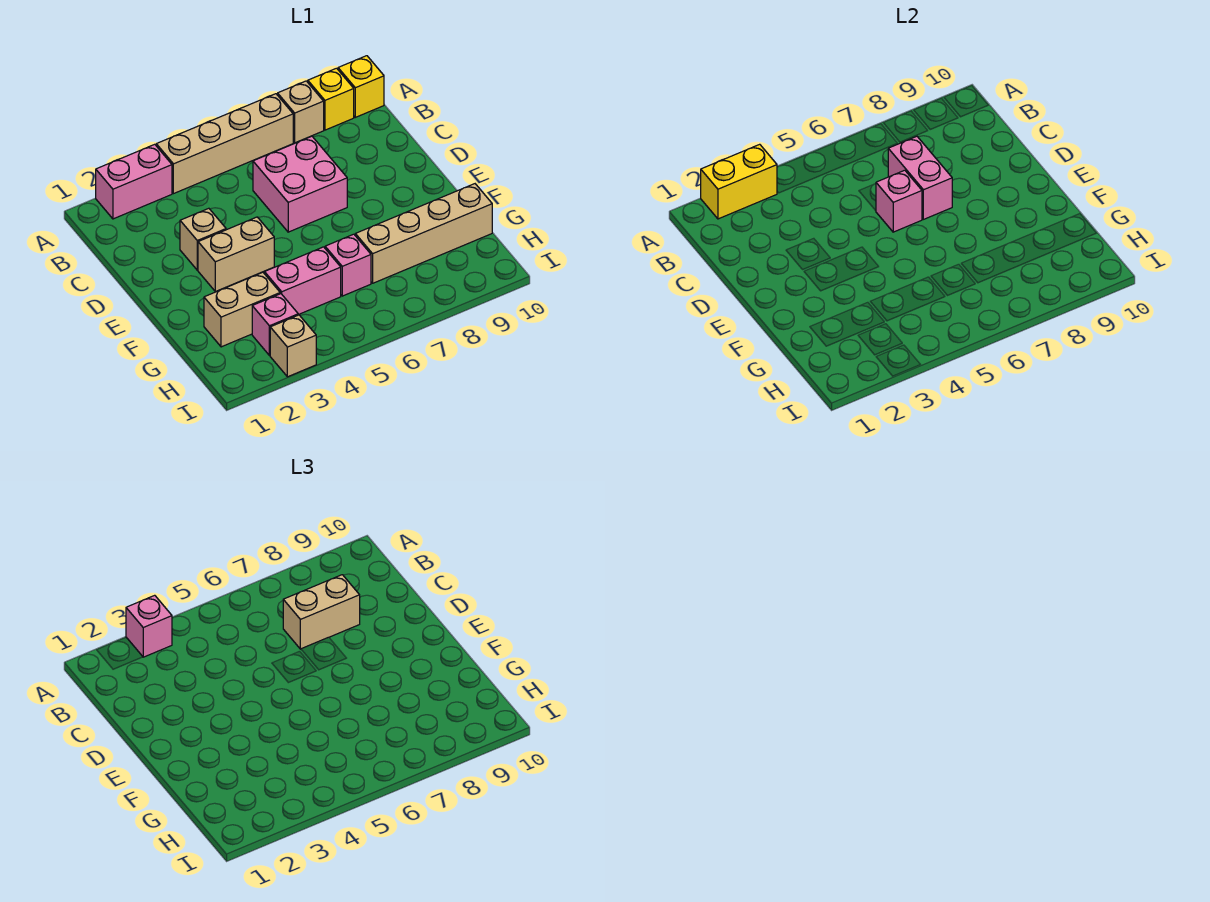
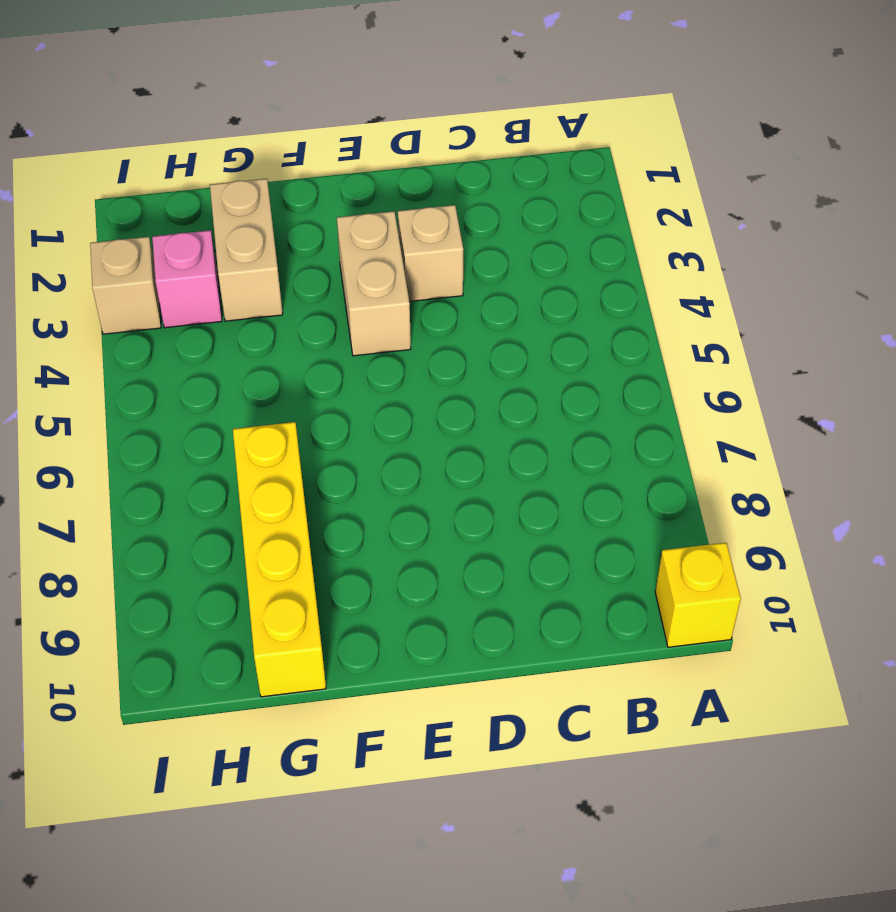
yellow 1x4 brick [233,422,326,697] -> tan 1x4 brick [355,184,492,283]
none -> pink 1x2 brick [96,144,172,219]
none -> tan 1x4 brick [156,94,293,194]
none -> tan 1x1 brick [278,81,324,143]

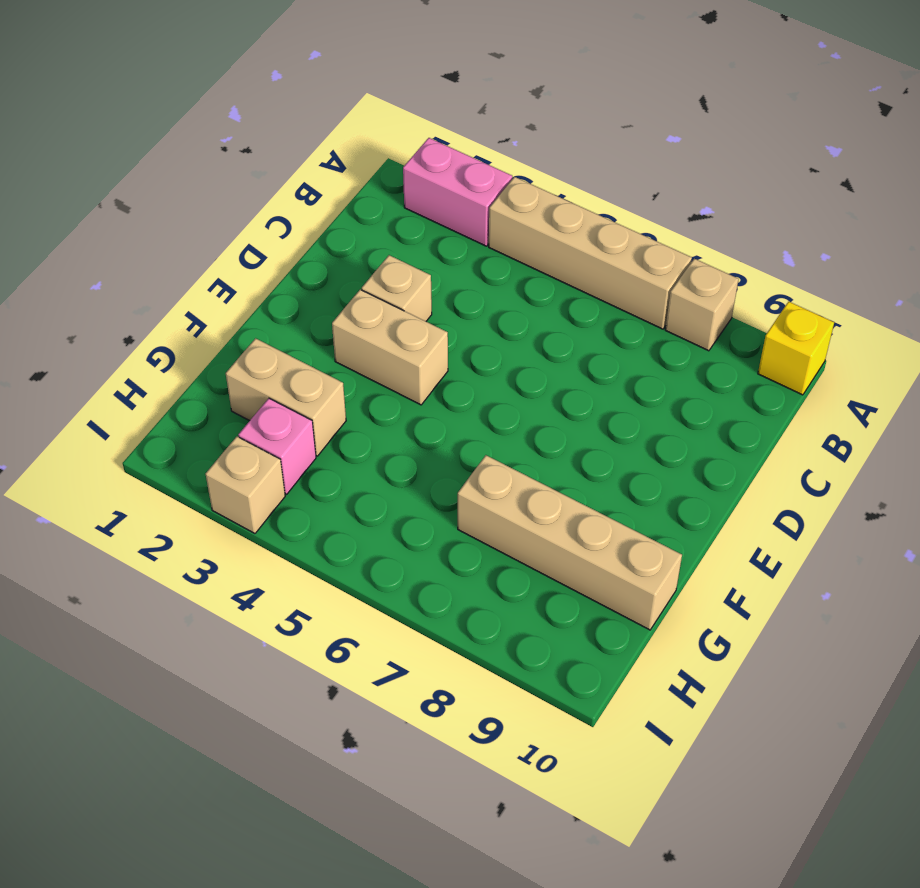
none -> yellow 1x1 brick [308,68,354,130]
none -> pink 2x2 brick [253,136,347,232]
none -> pink 1x2 brick [265,247,341,315]

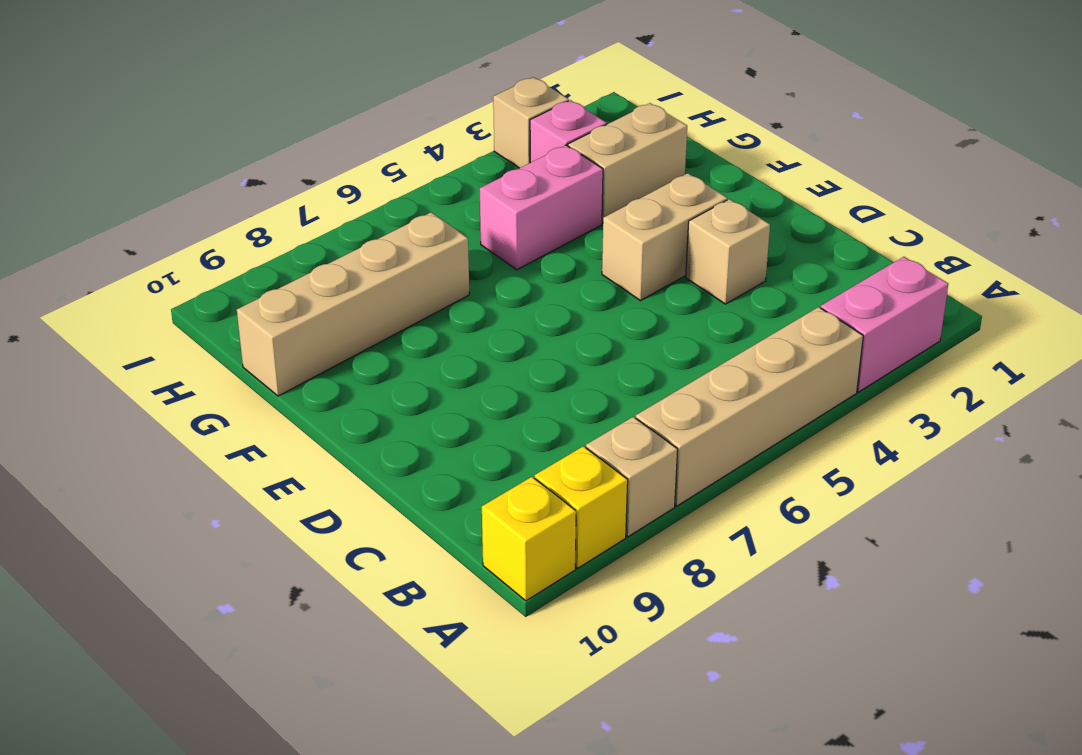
none -> pink 2x2 brick [253,136,347,232]
none -> pink 1x1 brick [325,234,371,296]
none -> yellow 1x2 brick [701,144,777,219]

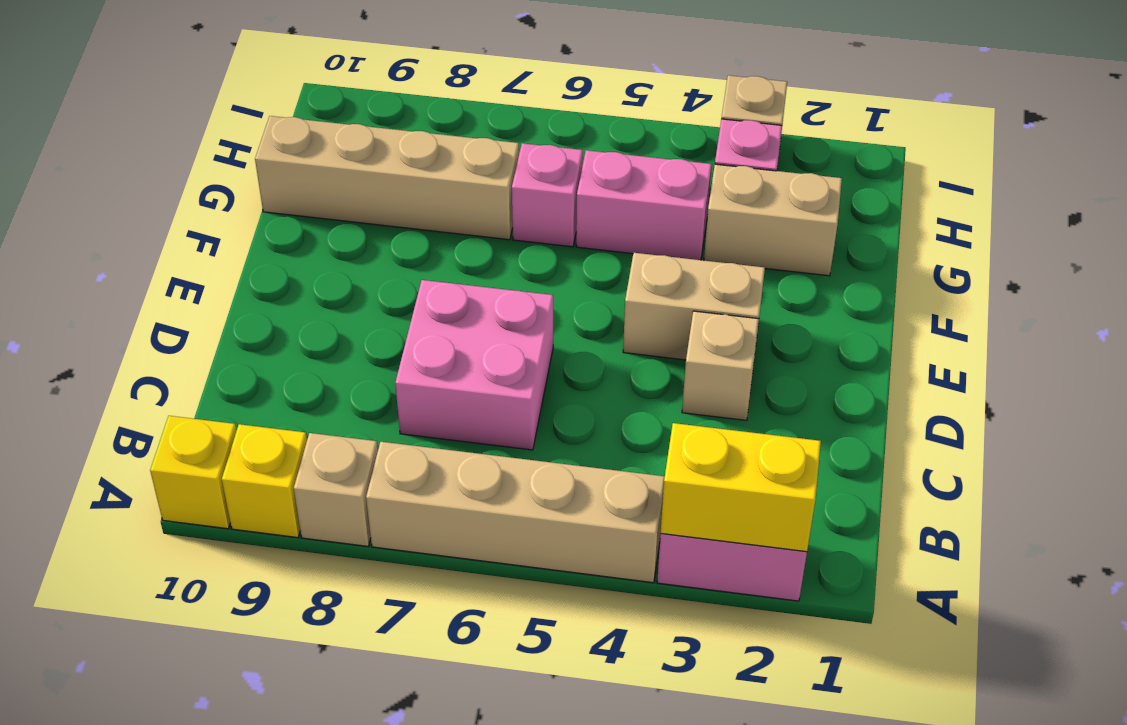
none -> pink 1x2 brick [888,136,952,219]
none -> pink 1x1 brick [876,170,922,232]
none -> pink 1x1 brick [126,595,172,657]

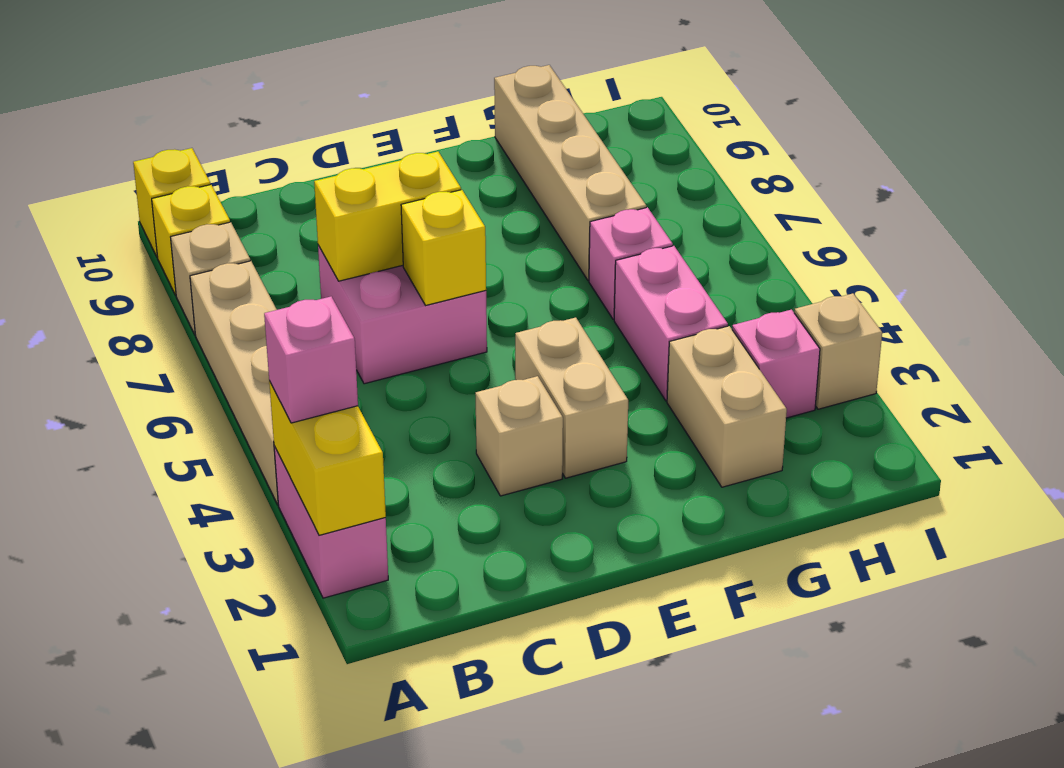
yellow 1x2 brick [314,152,461,281] -> pink 1x2 brick [888,136,952,219]
yellow 1x1 brick [401,190,486,305] -> pink 1x1 brick [876,170,922,232]
none -> tan 1x2 brick [283,575,360,649]

